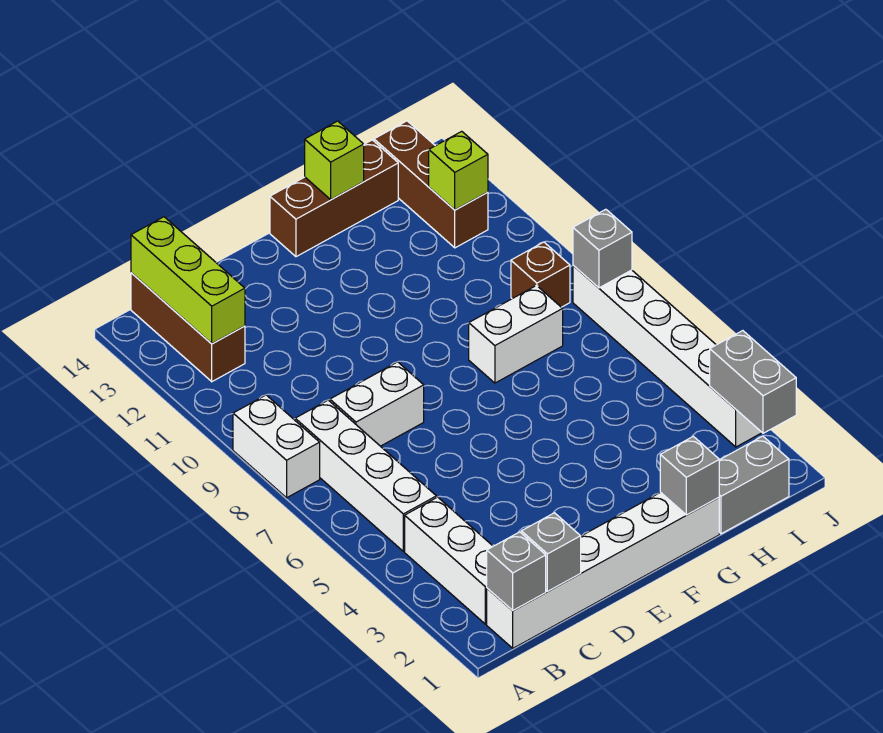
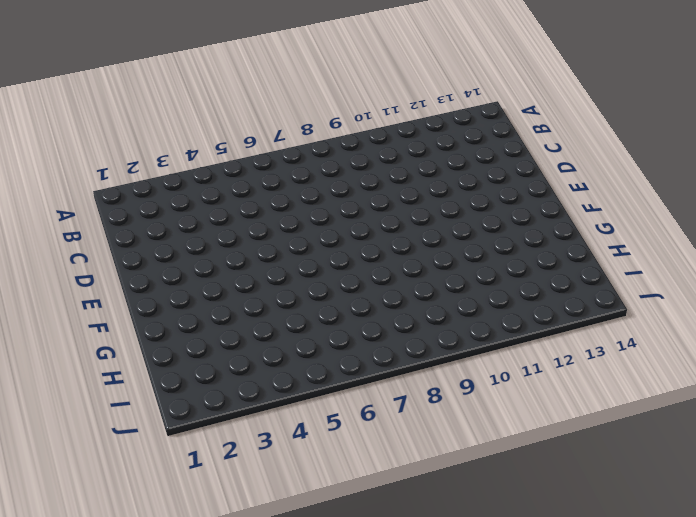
none -> white 1x2 brick [233,395,320,498]
none -> white 1x6 brick [487,492,719,648]
none -> white 1x3 brick [405,497,493,624]

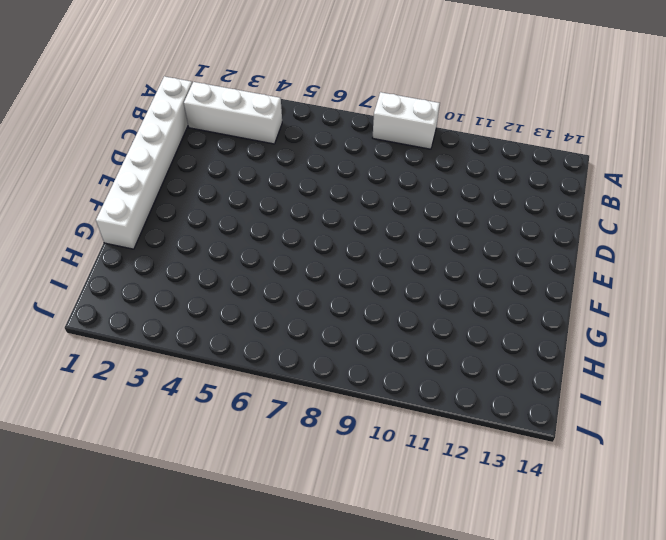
none -> white 1x4 brick [295,400,437,551]
none -> brown 1x3 brick [131,273,245,382]
none -> white 1x2 brick [330,362,424,446]

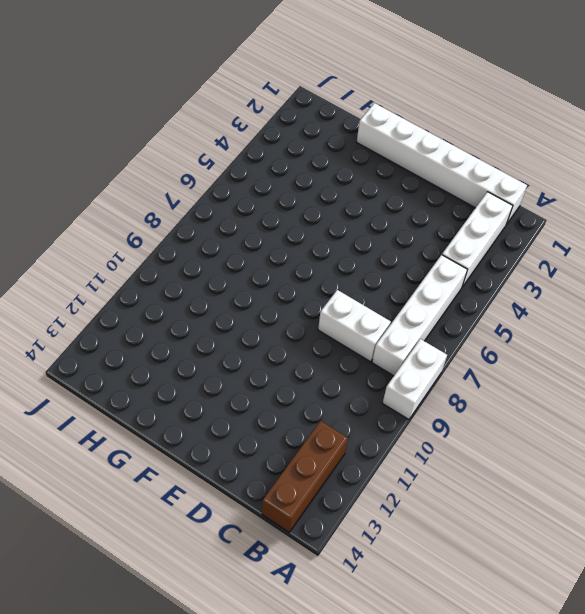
none -> brown 1x3 brick [270,140,398,257]
none -> white 1x2 brick [469,286,563,383]
none -> grey 1x2 brick [719,436,789,534]

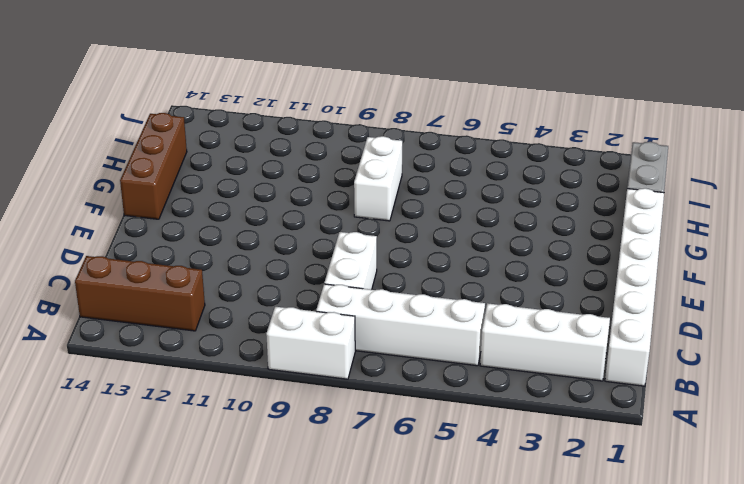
none -> brown 1x1 brick [511,242,570,307]
none -> brown 1x3 brick [374,121,488,248]
none -> white 1x6 brick [573,265,762,447]

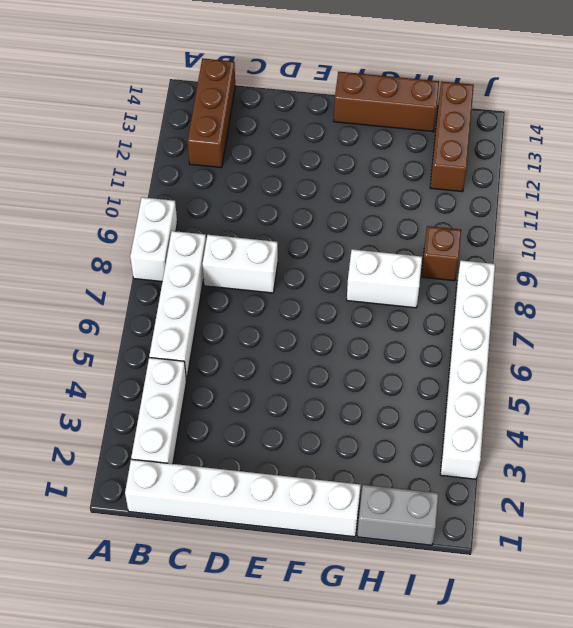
none -> grey 1x1 brick [487,532,546,610]
none -> lime 1x3 brick [131,217,245,344]
none -> grey 1x1 brick [521,513,581,591]

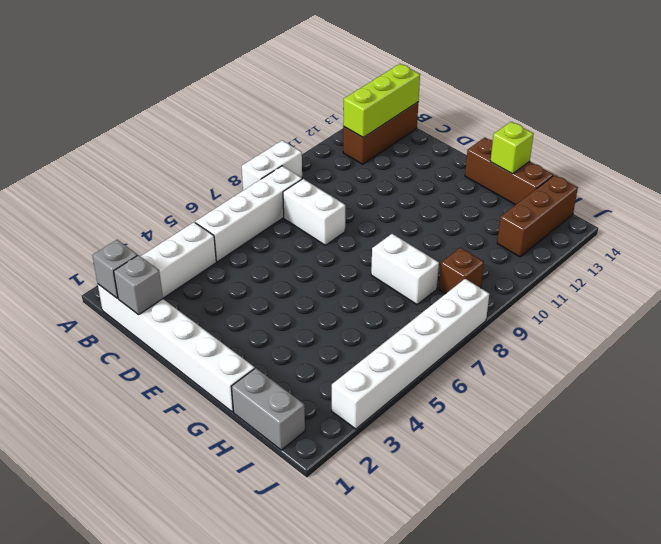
none -> grey 1x1 brick [660,436,719,515]
none -> lime 1x1 brick [429,131,488,210]
none -> grey 1x2 brick [710,331,796,433]

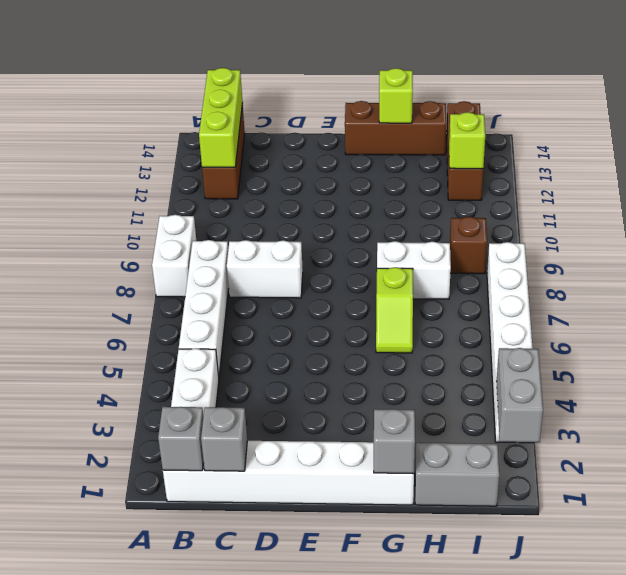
lime 1x2 slope [376,267,413,353] -> none
none -> grey 1x1 brick [573,209,632,288]

